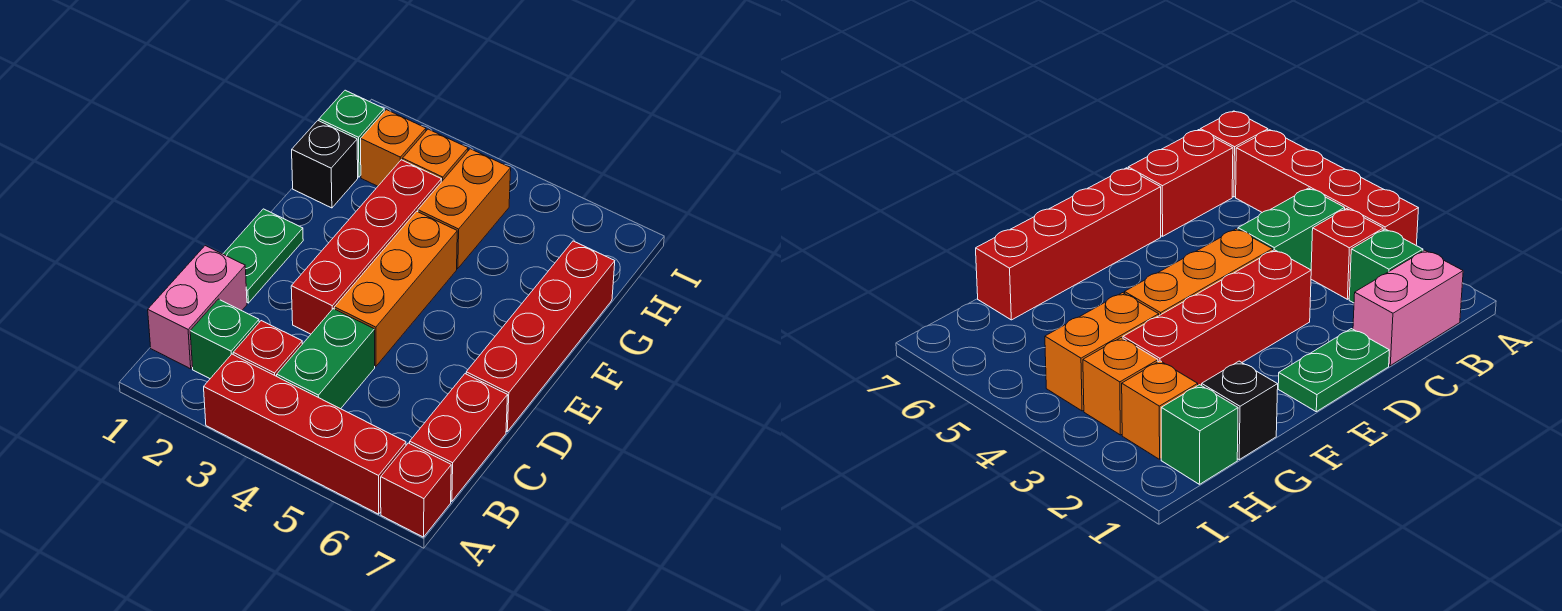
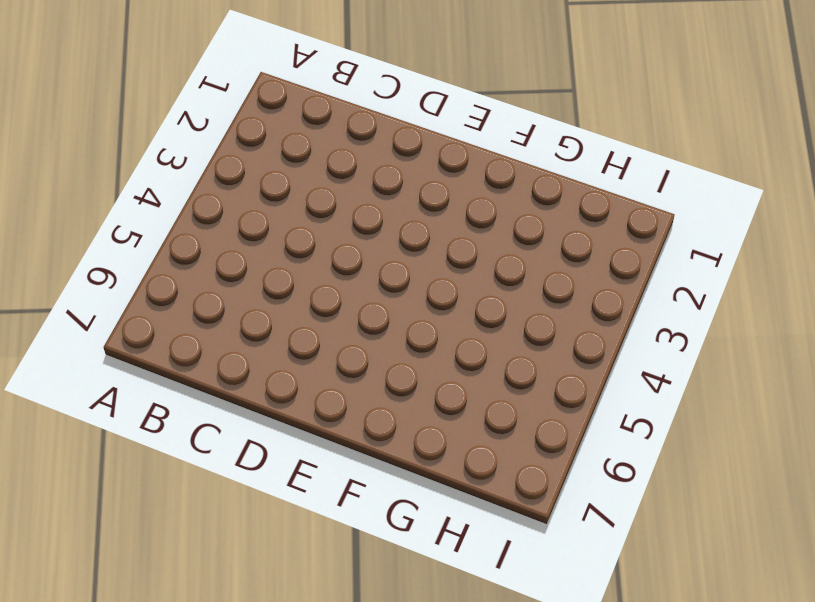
none -> red 1x4 brick [204,354,406,514]
none -> red 1x1 brick [381,443,451,537]
none -> pink 1x2 brick [148,246,247,369]

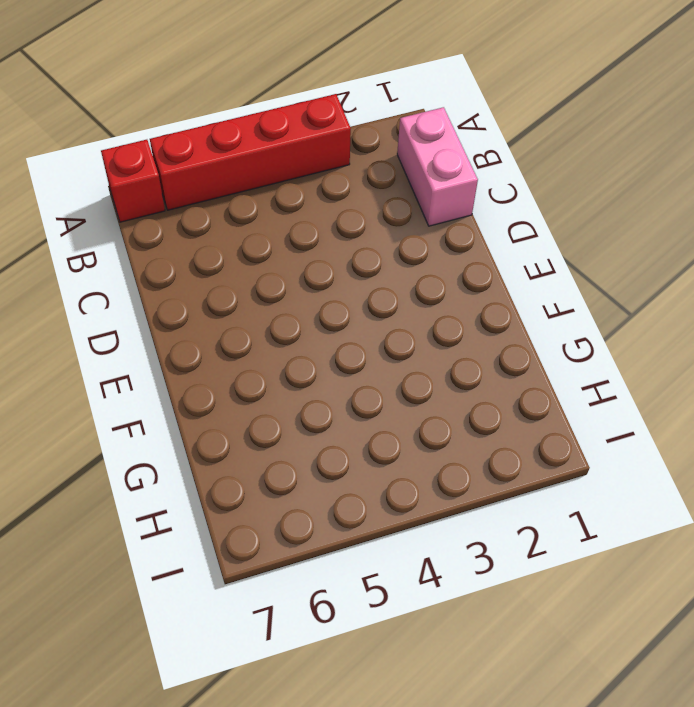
none -> green 1x1 brick [190,299,259,379]
none -> red 1x1 brick [233,321,302,376]
none -> green 1x2 brick [277,309,375,409]

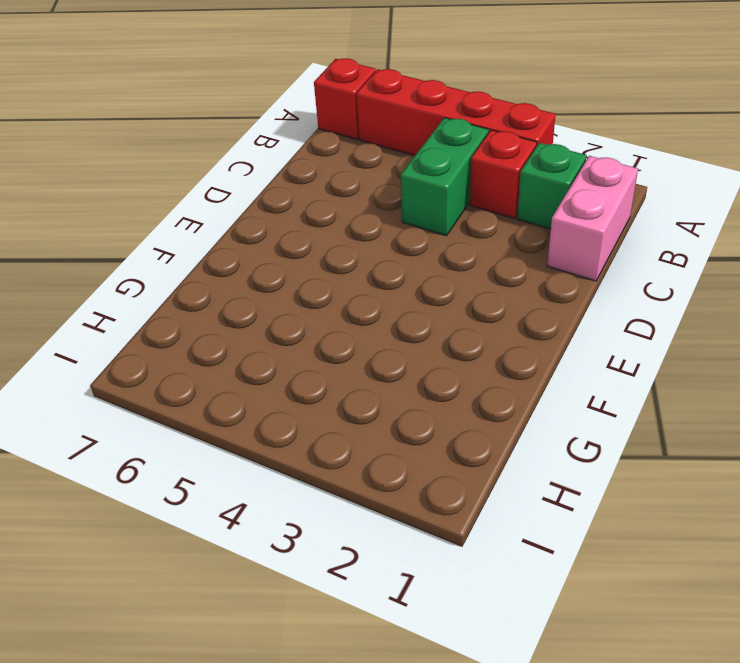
none -> red 1x2 brick [410,374,508,501]
none -> green 1x2 plate [223,209,303,303]
none -> red 1x4 brick [291,160,441,334]

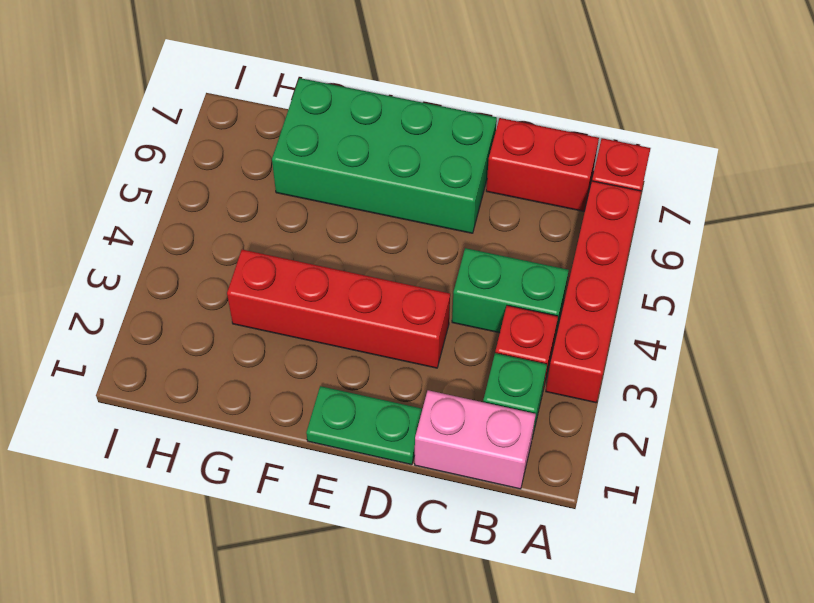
green 2x4 brick [272,78,497,233] -> red 1x4 brick [466,241,615,431]
none -> orange 1x3 brick [334,211,457,366]
none -> black 1x1 brick [292,121,358,208]
none -> orange 1x2 brick [418,149,511,269]

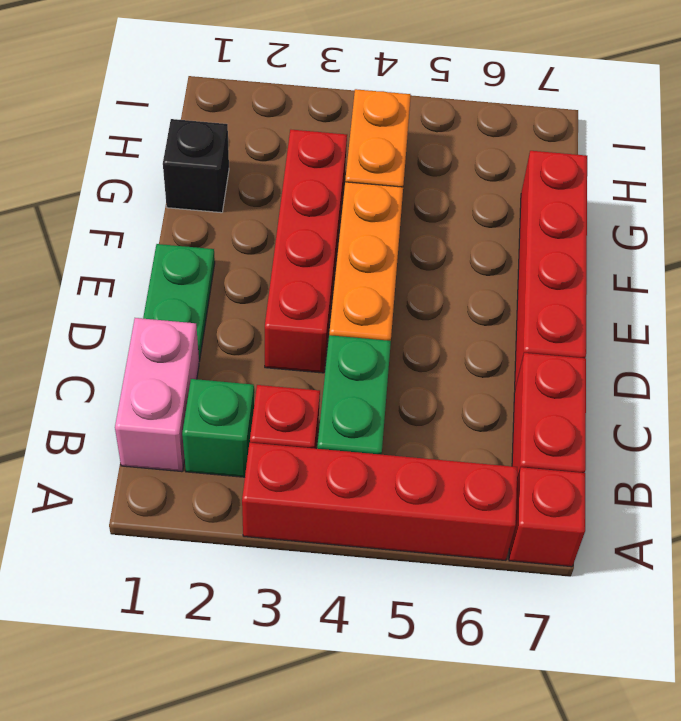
none -> green 1x1 brick [319,90,384,177]
none -> orange 1x1 brick [361,110,426,186]
none -> orange 1x1 brick [403,129,468,182]

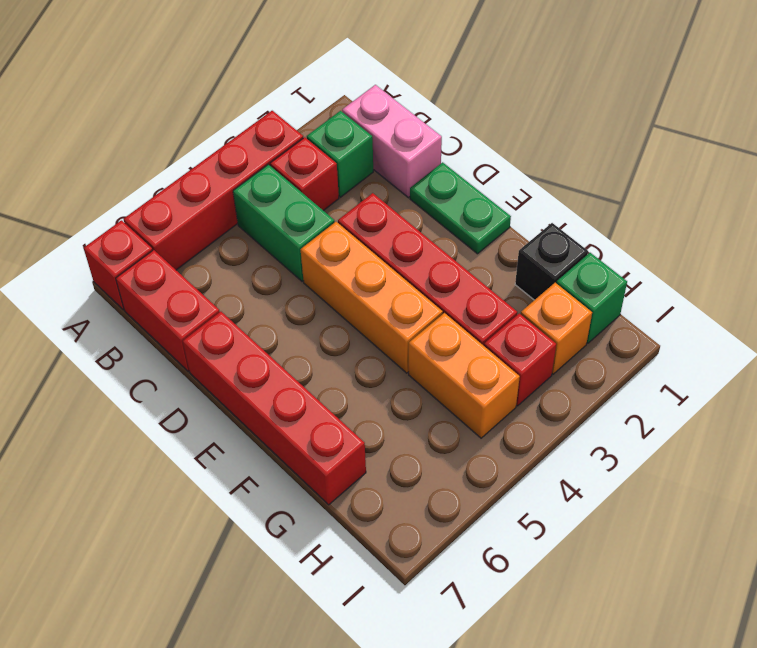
red 1x1 brick [484,313,556,406] -> orange 1x1 brick [403,129,468,182]

